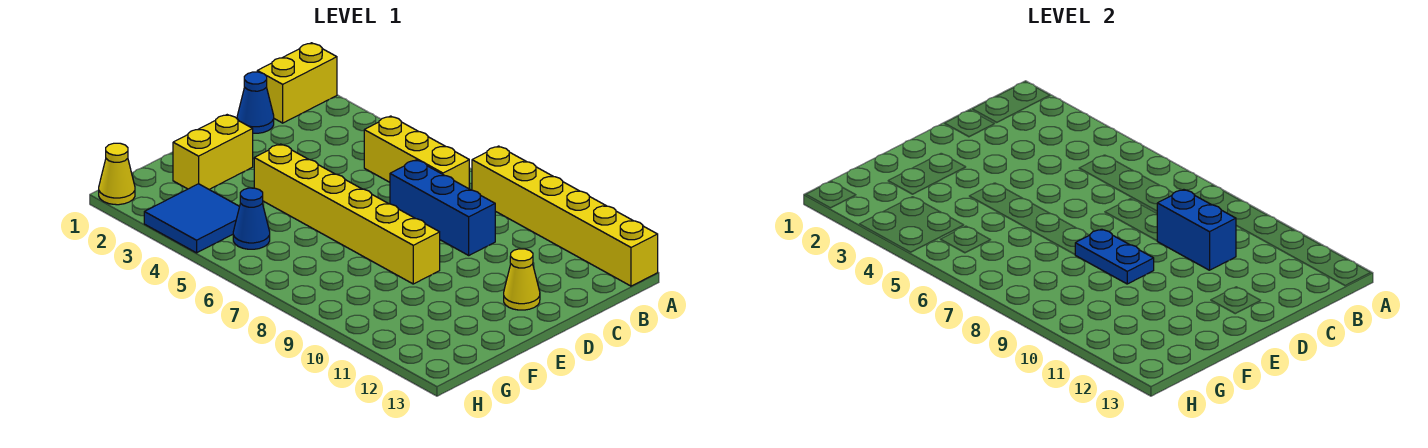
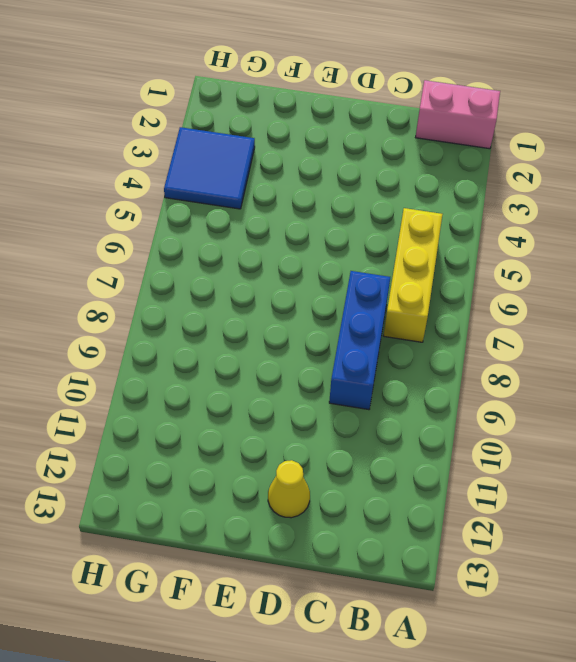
pink 1x2 brick [416,80,500,149] -> yellow 1x2 brick [257,43,337,123]
none -> yellow 1x6 brick [472,146,658,286]
none -> blue 1x1 cone [237,72,274,133]
none -> yellow 1x2 brick [173,115,253,190]

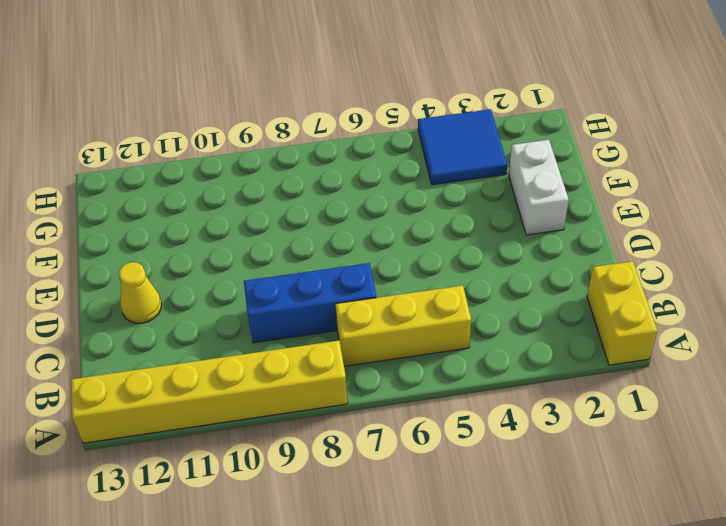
white 1x2 brick [509,140,569,235] -> yellow 1x2 brick [173,115,253,190]
none -> blue 1x1 cone [237,72,274,133]
none -> yellow 1x6 brick [254,144,440,284]
none -> blue 1x1 cone [233,188,270,249]

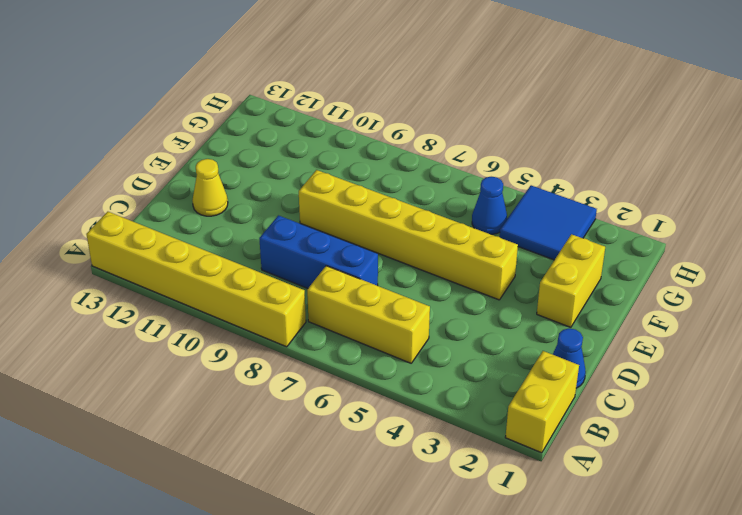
none -> yellow 1x1 cone [99,143,135,205]
none -> blue 1x2 brick [1157,190,1236,270]
none -> blue 1x2 plate [1075,229,1154,284]

